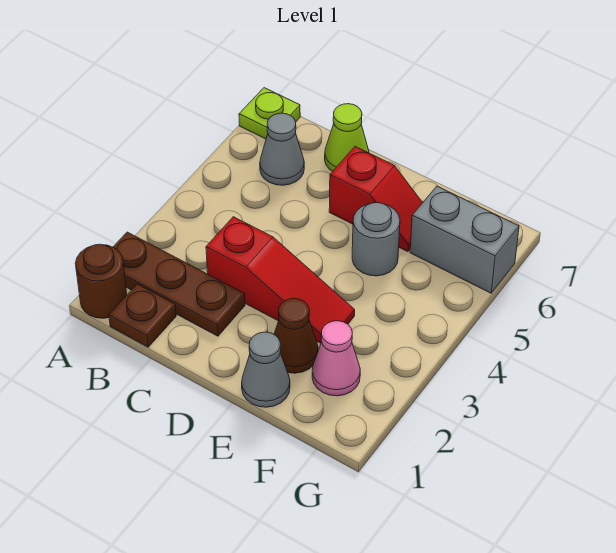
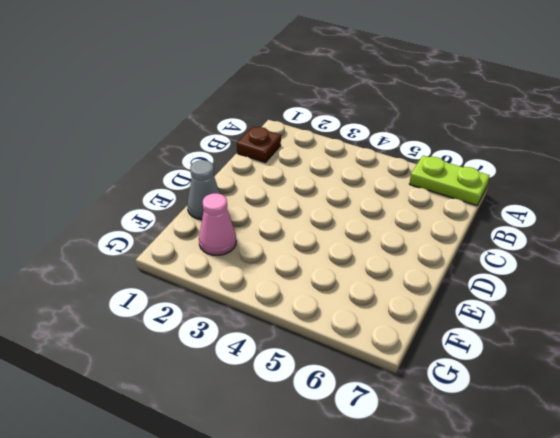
lime 1x2 plate [410,156,490,205] -> lime 1x1 plate [239,88,300,139]
none -> brown 1x1 round brick [75,244,127,318]
none -> brown 1x3 plate [113,232,245,336]
none -> grey 1x1 cone [260,113,304,185]

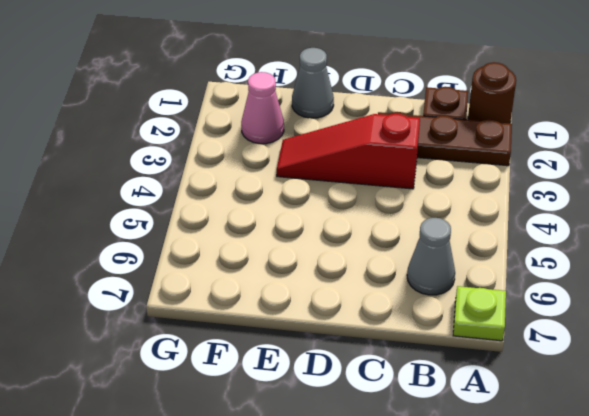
none -> lime 1x1 cone [325,104,369,171]
none -> red 1x2 slope [329,147,422,252]
none -> brown 1x1 cone [274,299,318,373]

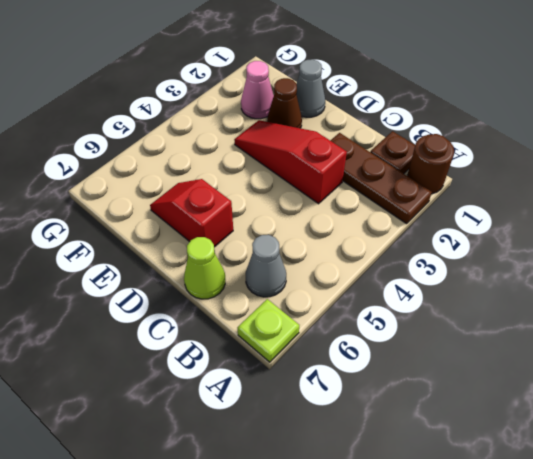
none -> grey 1x1 round brick [352,203,400,276]
none -> grey 1x2 brick [410,186,519,293]

